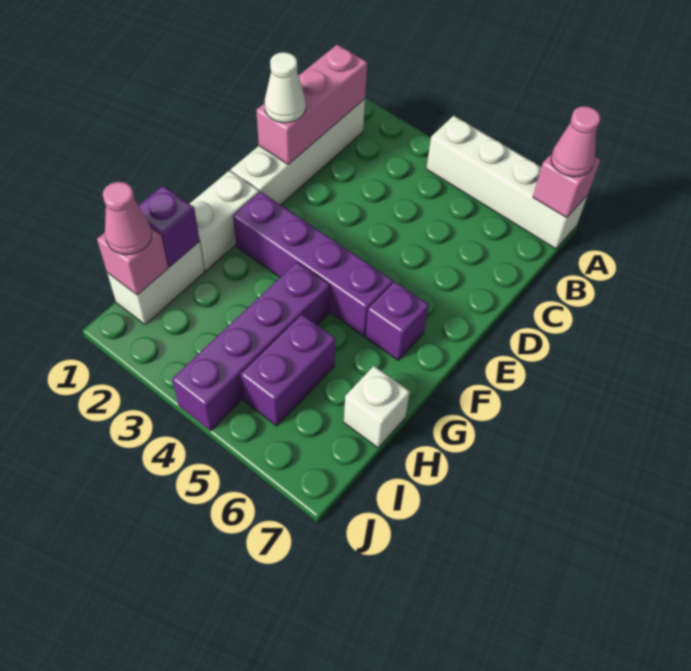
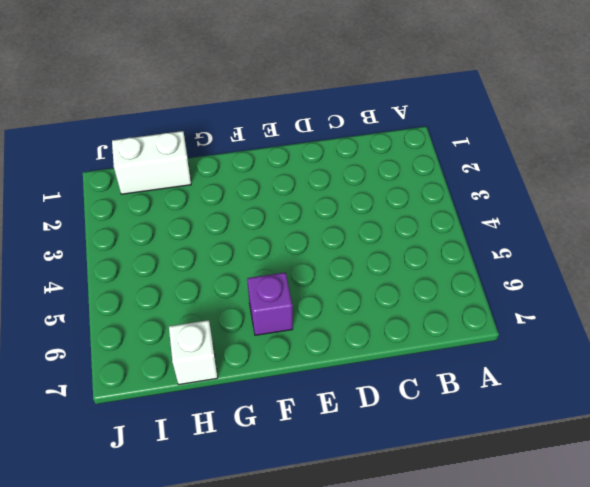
none -> white 1x4 brick [426,116,588,249]
none -> white 1x4 brick [231,99,365,205]
none -> white 1x2 brick [190,171,259,271]

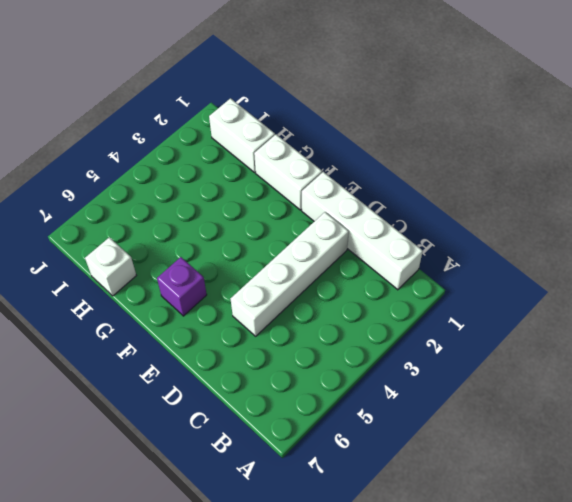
white 1x4 brick [230,212,349,336] -> white 1x4 brick moved to [426,116,588,249]
none -> purple 1x4 brick [233,191,393,336]
none -> purple 1x4 brick [172,262,330,431]
none -> purple 1x2 brick [241,314,335,426]

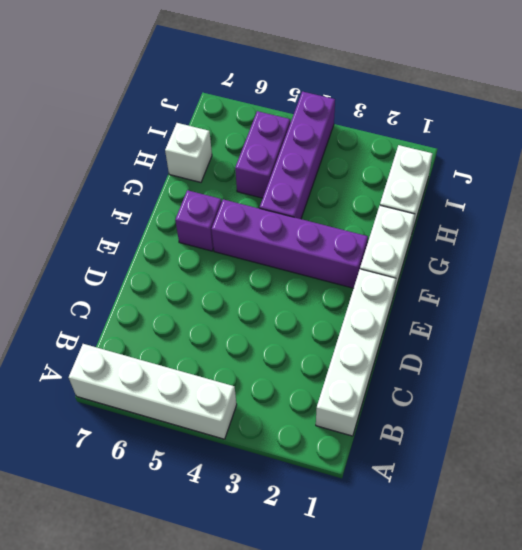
none -> pink 1x1 brick [533,154,600,218]
none -> pink 1x3 brick [256,45,367,165]
none -> purple 1x1 brick [138,186,200,267]

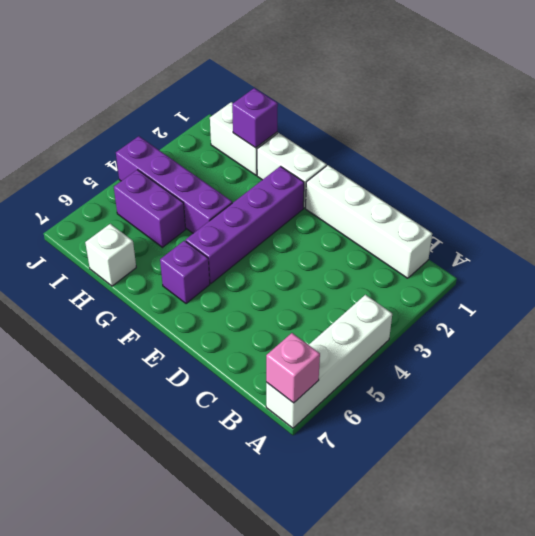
none -> pink 1x3 brick [256,45,367,165]
none -> pink 1x1 brick [97,227,168,295]
none -> pink 1x1 cone [551,106,600,177]

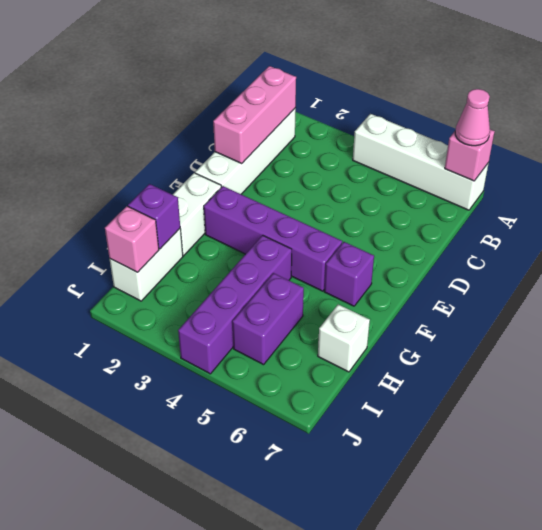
none -> white 1x1 cone [265,52,306,123]
none -> pink 1x1 cone [103,182,152,255]

